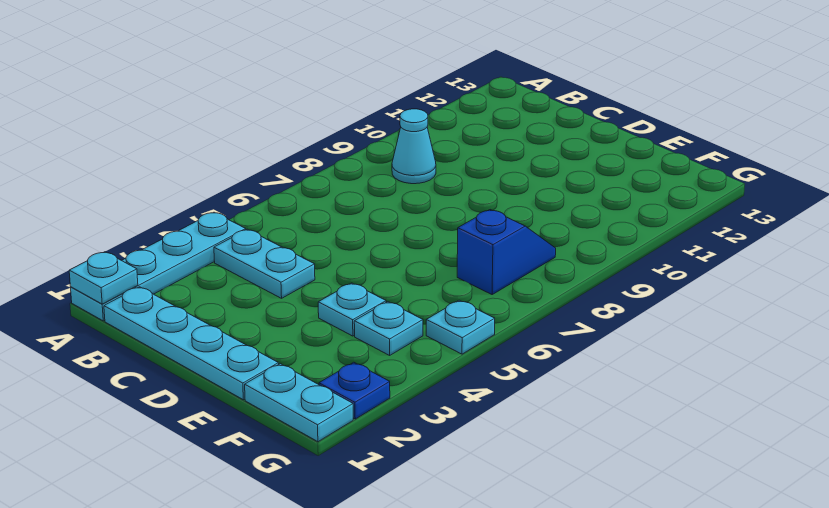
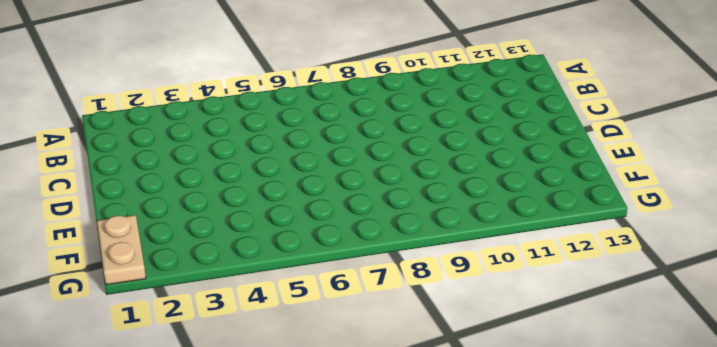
tan 1x2 plate [97,215,146,285] -> cyan 1x2 plate [245,364,353,442]
none -> cyan 1x4 plate [71,212,246,321]
none -> cyan 1x4 plate [104,287,279,400]

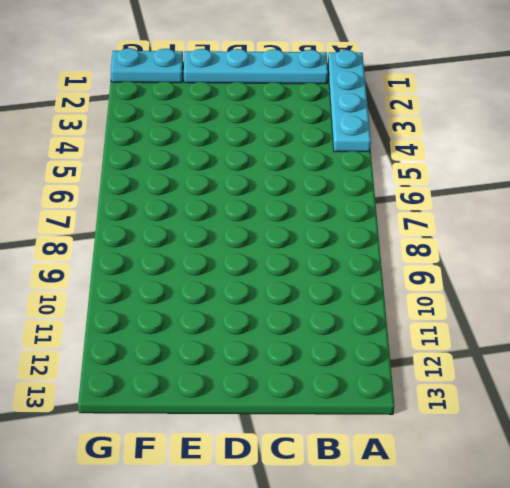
none -> cyan 1x2 plate [214,229,315,298]
none -> cyan 1x1 cone [392,109,436,184]

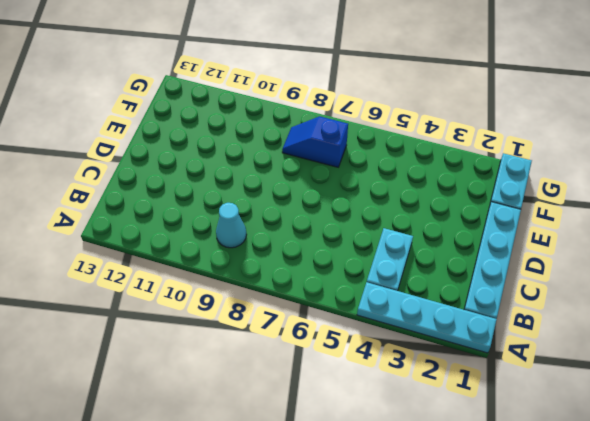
none -> cyan 1x1 plate [318,283,386,336]
none -> cyan 1x1 plate [354,302,423,355]

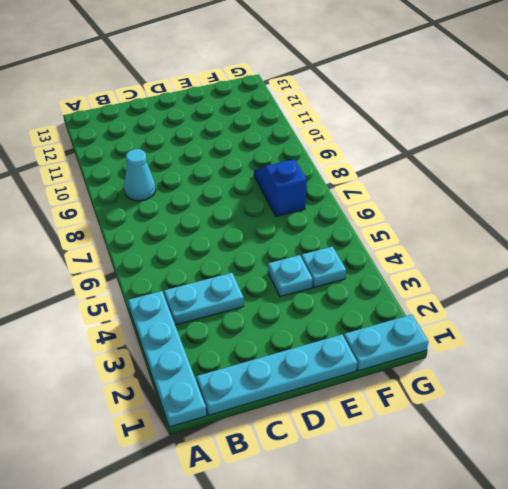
none -> blue 1x1 plate [319,362,390,419]
none -> cyan 1x1 plate [426,300,495,354]

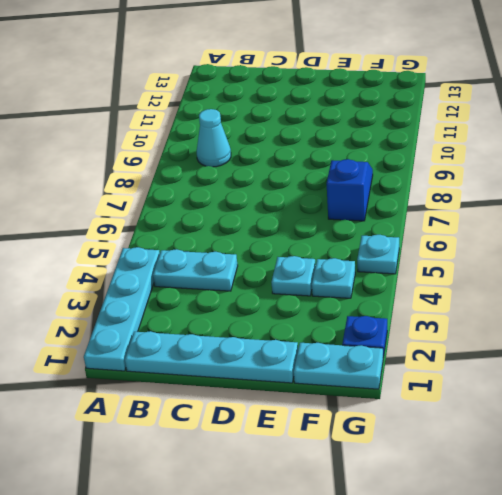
none -> cyan 1x1 plate [69,252,138,304]

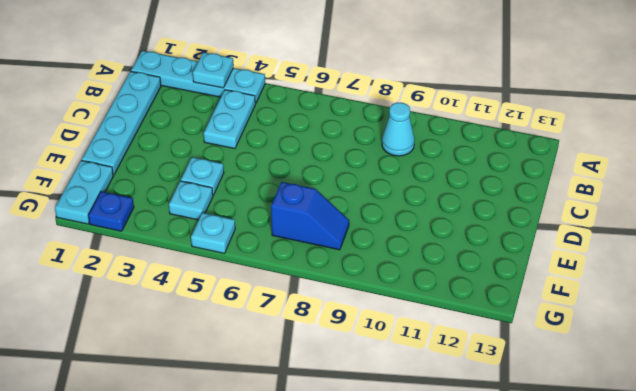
cyan 1x1 plate [193,52,233,88] -> cyan 1x1 plate moved to [69,252,138,304]

